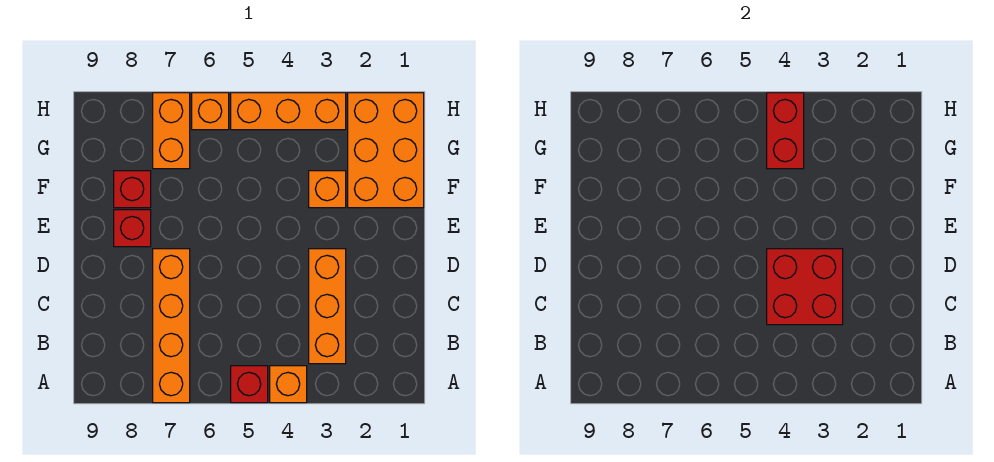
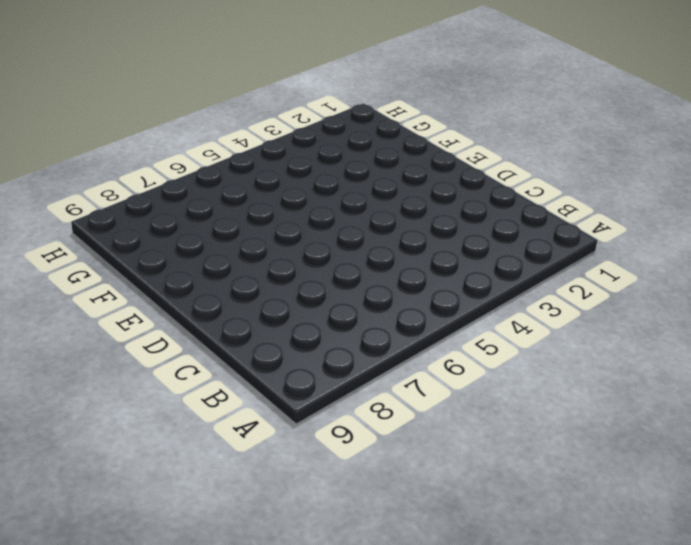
none -> orange 1x1 brick [270,366,307,403]
none -> red 1x1 brick [231,366,268,403]
none -> orange 1x4 brick [153,249,190,403]

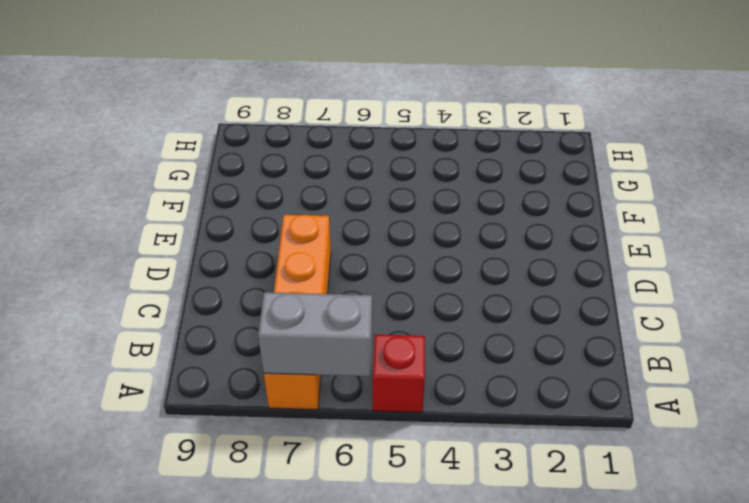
grey 1x2 brick [258,292,372,376] -> none
none -> orange 1x1 brick [270,366,307,403]
none -> orange 1x3 brick [309,249,346,364]
none -> red 1x1 brick [114,210,151,247]

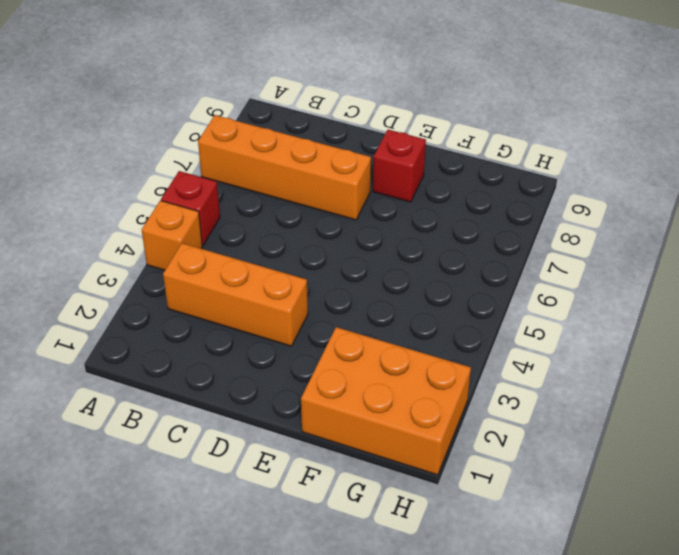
none -> orange 1x1 brick [309,171,346,208]
none -> red 1x1 brick [114,171,151,208]
none -> orange 1x2 brick [153,93,190,169]

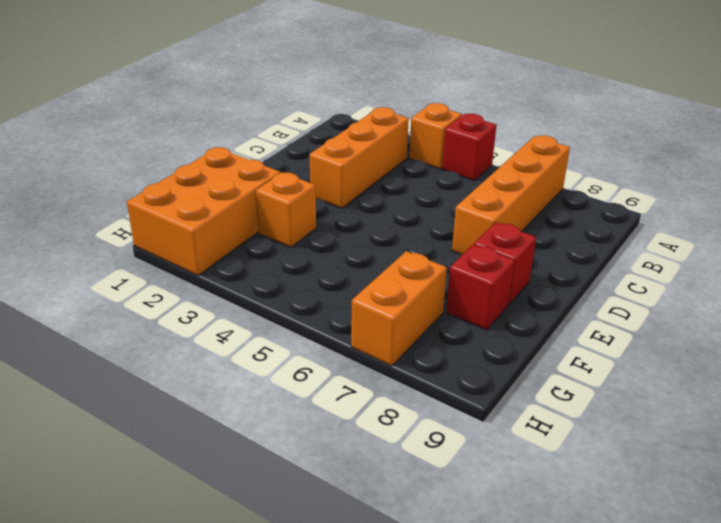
none -> orange 1x3 brick [231,93,346,130]
none -> orange 1x1 brick [192,93,229,130]
none -> red 2x2 brick [767,249,843,325]

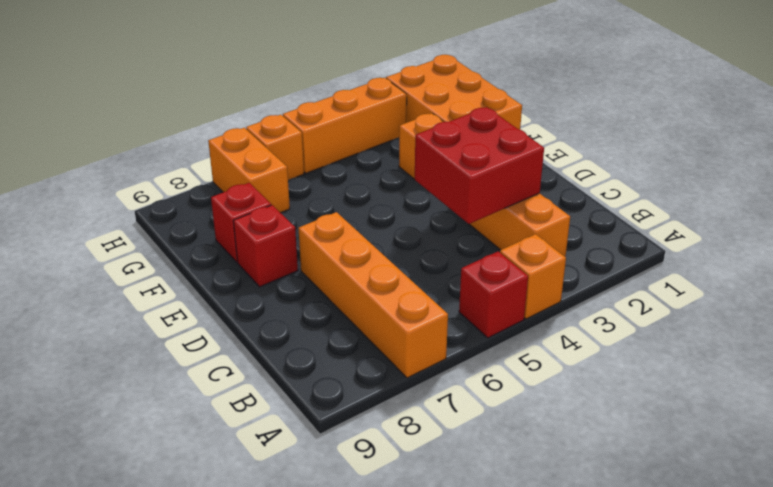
none -> red 1x2 brick [767,93,804,169]

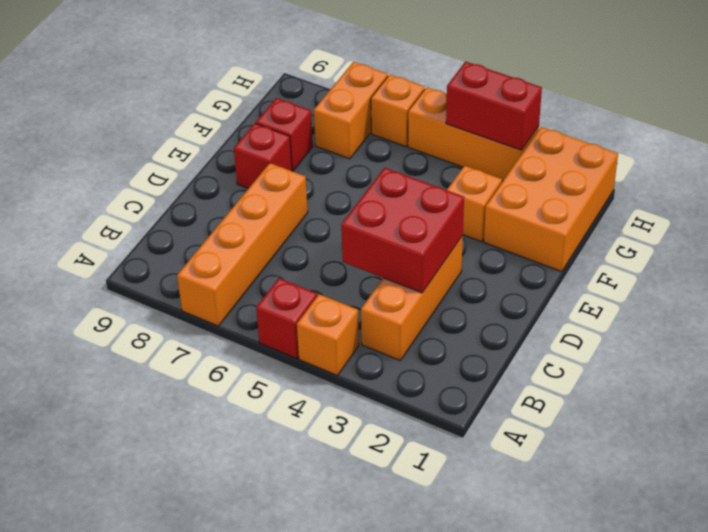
red 1x2 brick [446,62,542,150] -> red 1x2 brick turned to [767,93,804,169]

